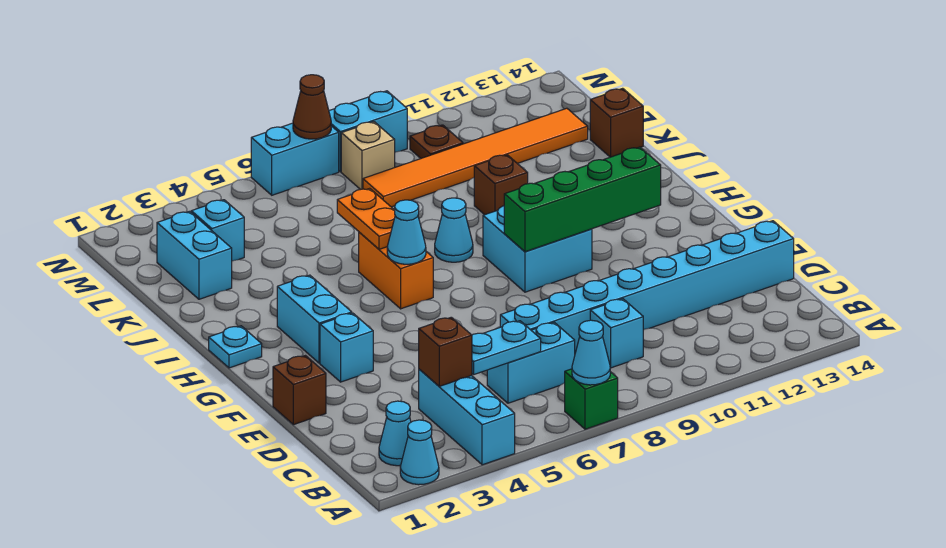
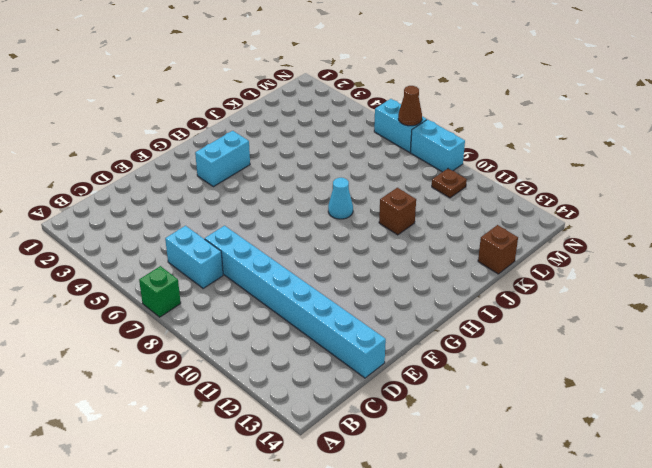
none -> cyan 1x1 cone [400,420,439,485]
none -> cyan 1x3 brick [419,369,515,465]
none -> cyan 1x1 cone [379,401,411,466]
none -> cyan 1x1 brick [590,299,643,368]

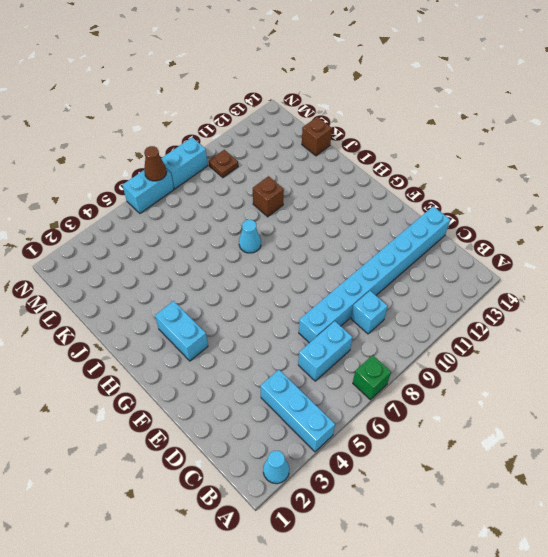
none -> cyan 1x1 cone [379,401,411,466]
none -> brown 1x1 brick [273,356,326,425]
none -> cyan 1x1 brick [320,313,373,382]
none -> cyan 2x2 brick [483,206,592,292]

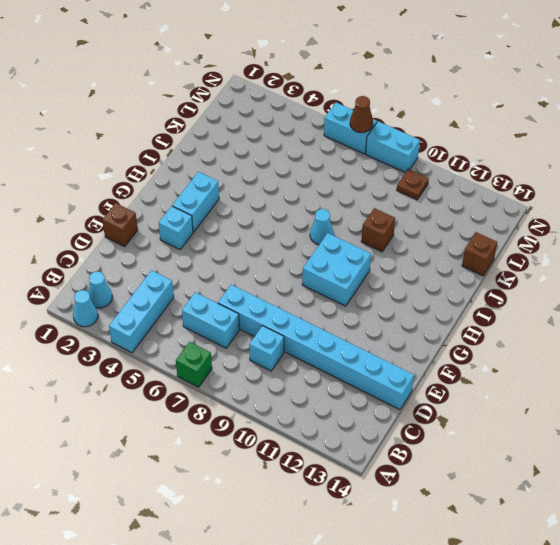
none -> cyan 1x1 plate [209,326,262,368]
none -> orange 1x2 brick [359,232,433,309]
none -> cyan 1x2 brick [157,211,232,299]
none -> cyan 1x1 brick [191,200,244,261]

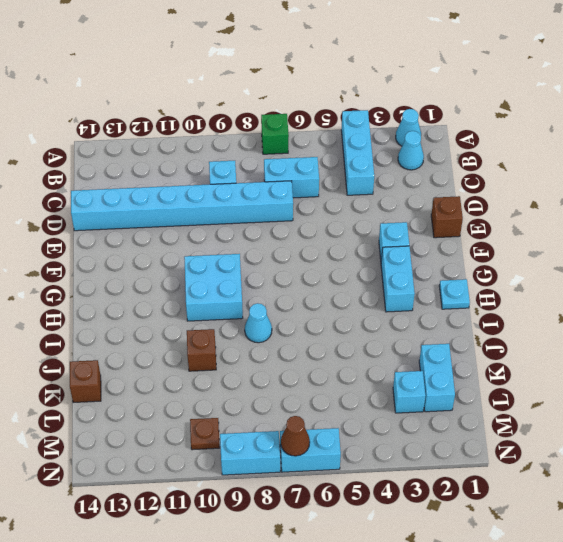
none -> orange 1x2 brick [359,232,433,309]
none -> orange 1x6 tile [363,108,588,207]
none -> tan 1x1 brick [341,122,395,190]
none -> cyan 1x1 cone [572,320,610,385]

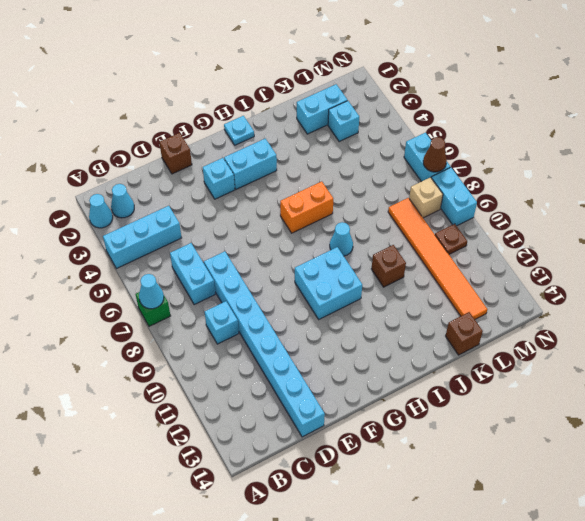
none -> brown 1x1 brick [419,317,472,386]
none -> cyan 1x2 plate [472,321,541,374]
none -> green 1x4 brick [504,147,661,252]
none -> cyan 1x1 cone [387,200,426,264]

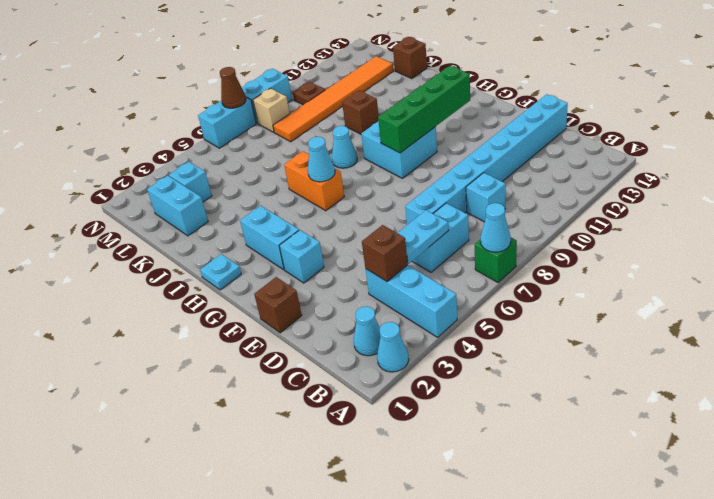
none -> orange 1x2 plate [337,188,395,249]

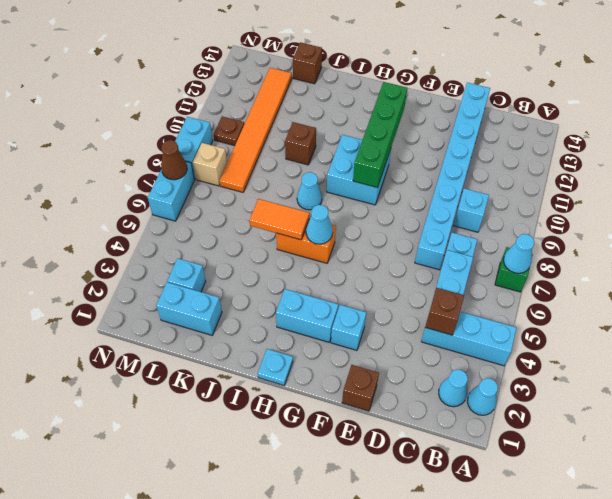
orange 1x2 tile [249,199,310,240] -> orange 1x2 plate [337,188,395,249]

